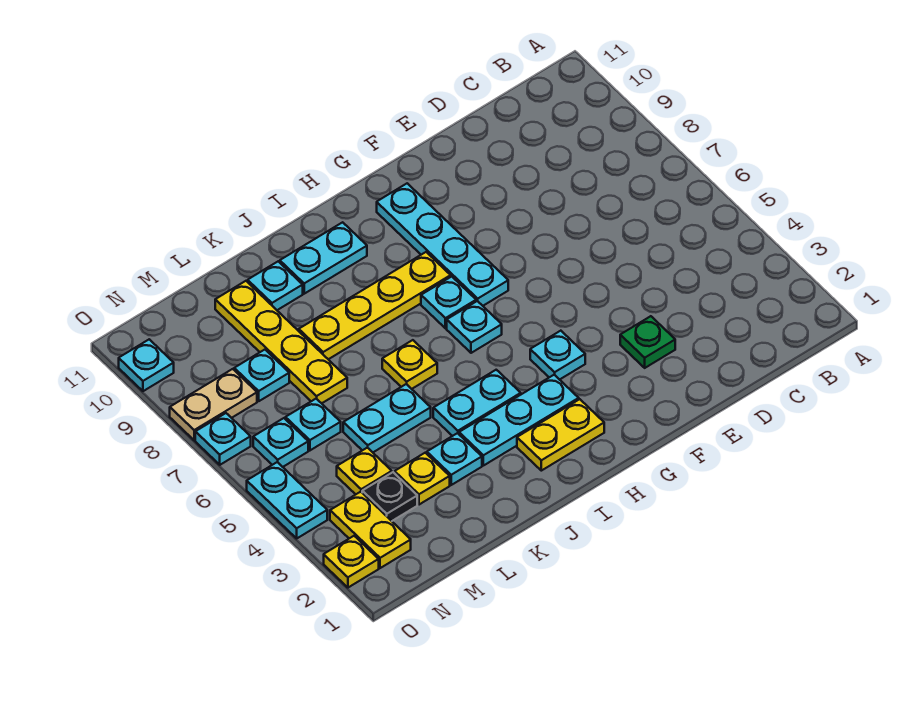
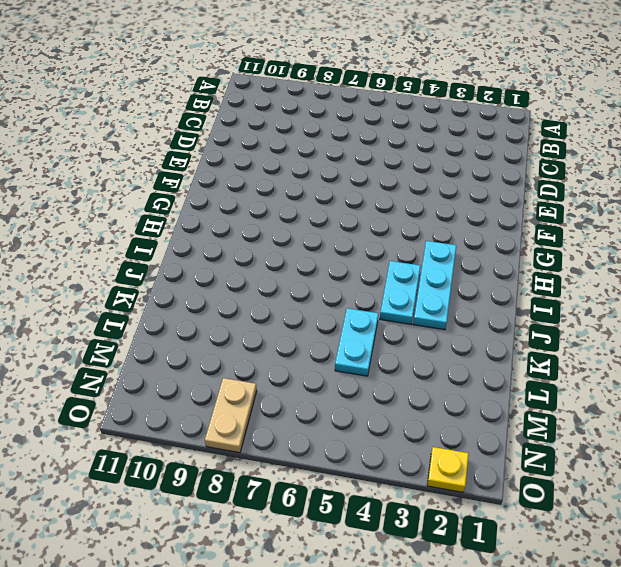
none -> green 1x1 plate [620,316,675,368]
none -> cyan 1x1 plate [530,331,585,380]
none -> cyan 1x4 plate [377,183,508,306]

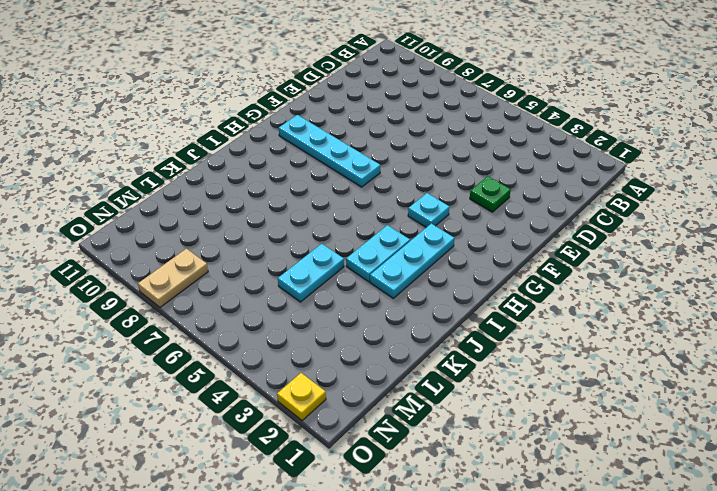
none -> yellow 1x2 plate [517,399,604,471]
none -> cyan 1x1 plate [447,301,502,353]
none -> cyan 1x1 plate [421,276,476,328]

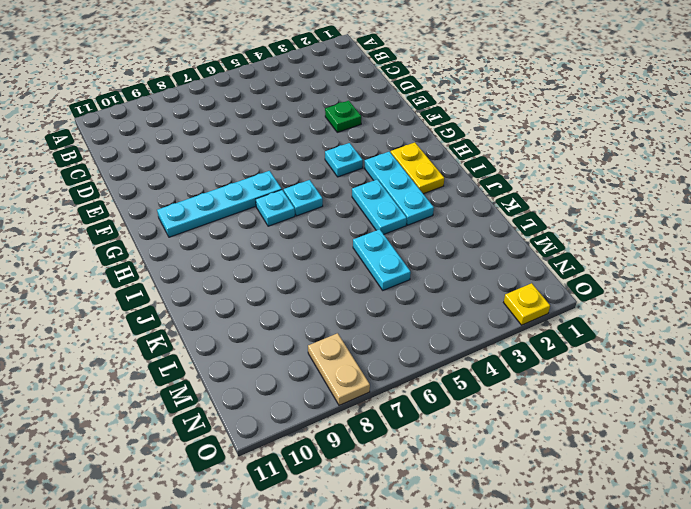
none -> yellow 1x4 plate [299,252,451,359]
none -> cyan 1x2 plate [280,222,367,294]
none -> yellow 1x1 plate [382,340,437,389]

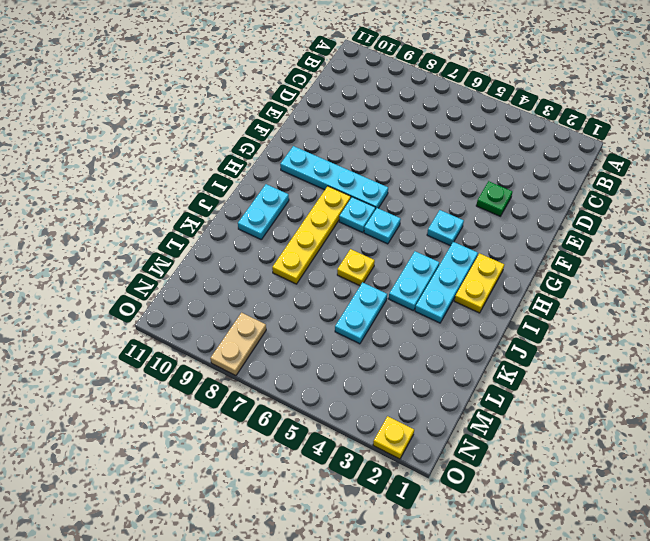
none -> cyan 1x1 plate [427,433,482,485]
none -> cyan 1x1 plate [248,261,303,310]
none -> yellow 1x1 plate [395,453,450,505]

